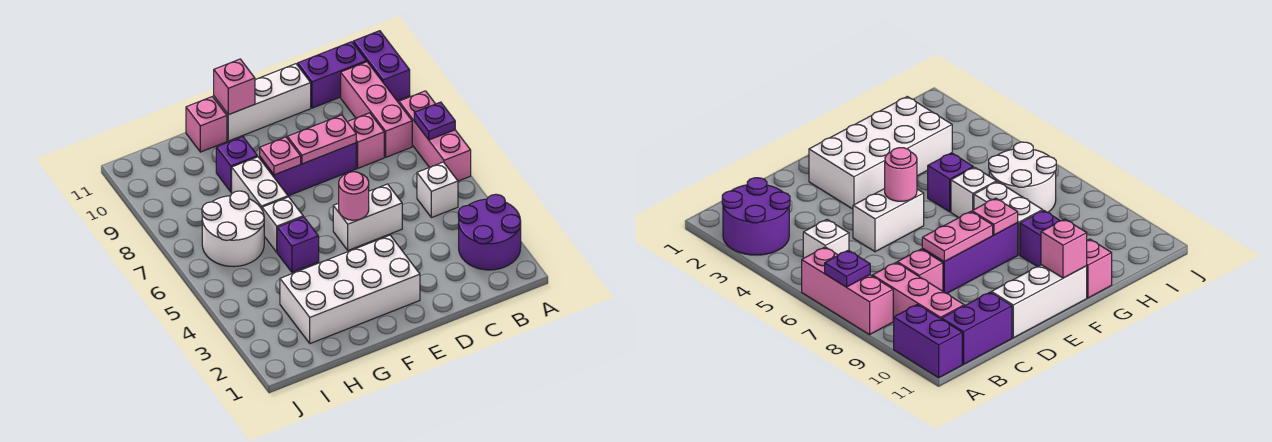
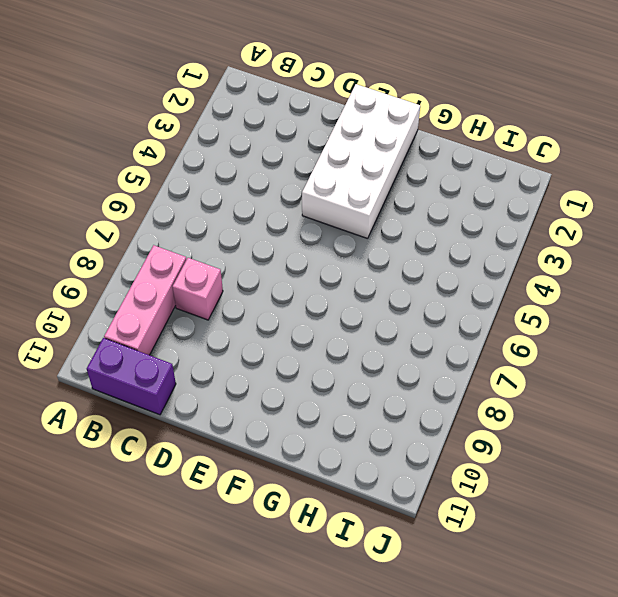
white 2x4 brick [302,84,420,239] -> white 2x4 brick turned to [280,235,420,344]
none -> purple 2x2 round brick [458,194,521,270]
none -> pink 1x3 brick [399,91,471,181]
none -> purple 1x2 brick [353,31,410,101]

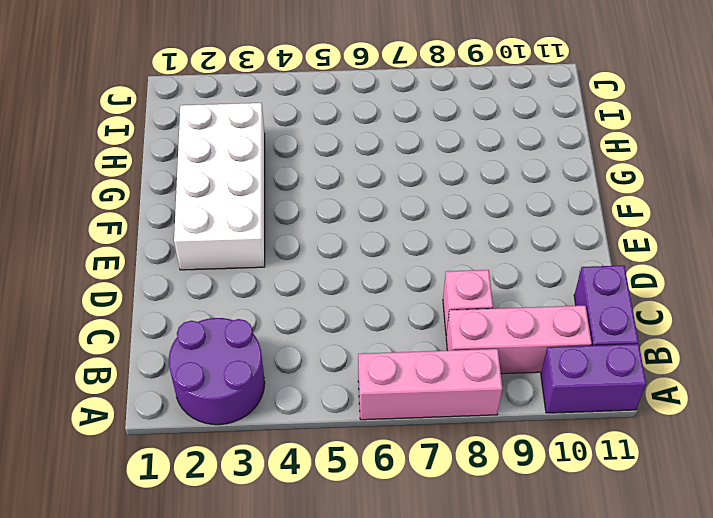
none -> white 1x1 brick [417,162,458,218]
none -> white 1x2 brick [333,184,402,250]
none -> purple 1x3 brick [260,143,356,196]

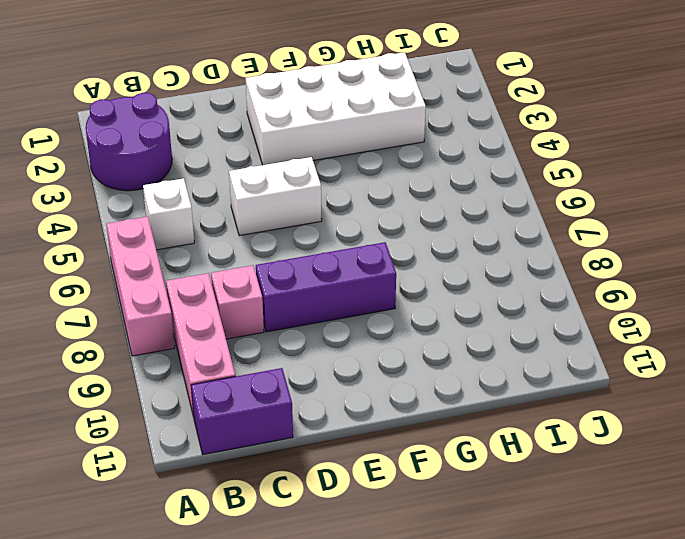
none -> purple 1x2 brick [353,31,410,101]
none -> white 1x3 brick [214,64,311,141]
none -> purple 1x1 brick [277,217,319,272]

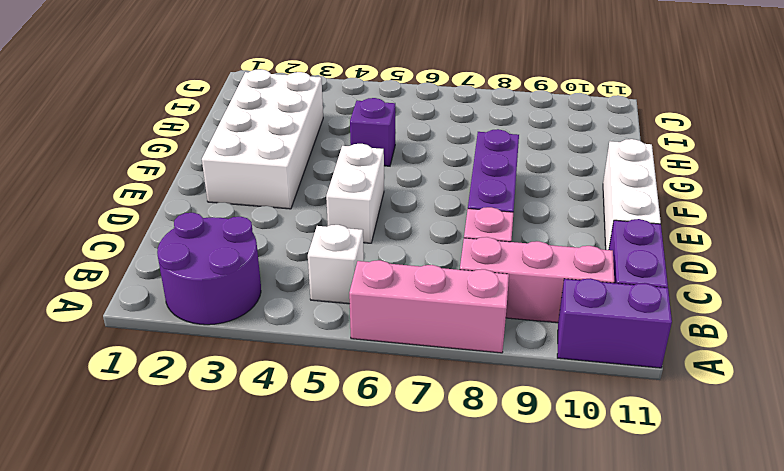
none -> white 1x1 brick [262,197,303,252]
none -> white 1x2 brick [232,157,288,209]
none -> purple 1x1 brick [216,137,257,192]

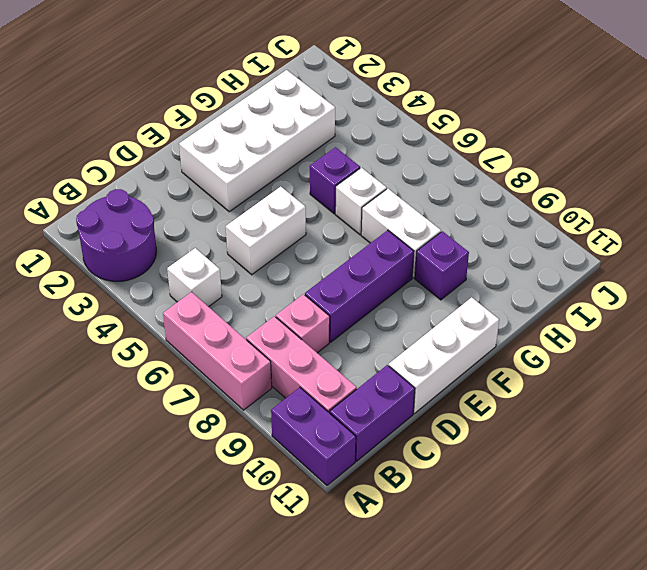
none -> pink 1x1 brick [186,97,227,152]
none -> white 2x2 round brick [202,191,264,267]
none -> purple 1x1 plate [414,102,455,140]

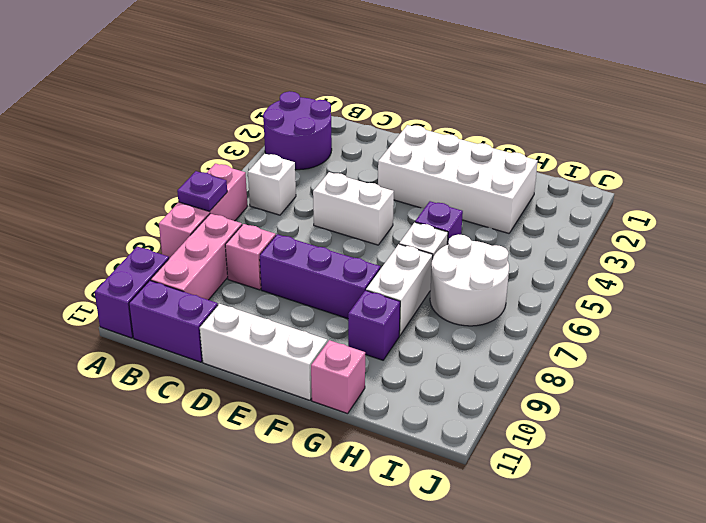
none -> pink 1x2 plate [287,115,356,164]
none -> pink 1x1 round brick [339,172,369,220]
none -> pink 1x1 plate [260,137,301,175]

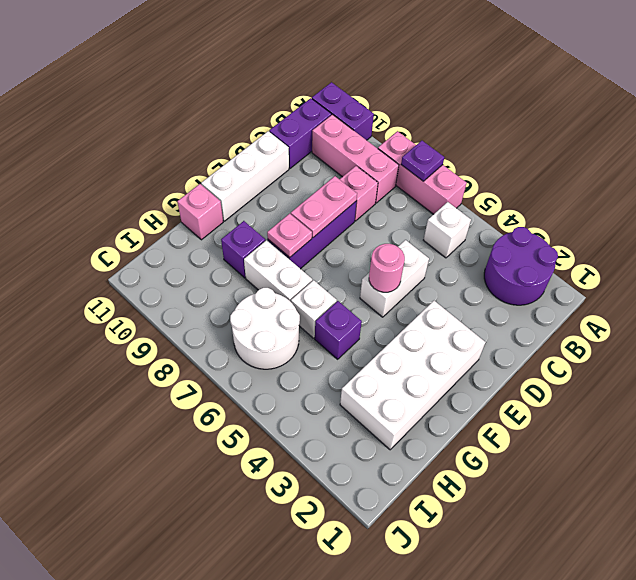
none -> pink 1x1 brick [214,59,255,115]

